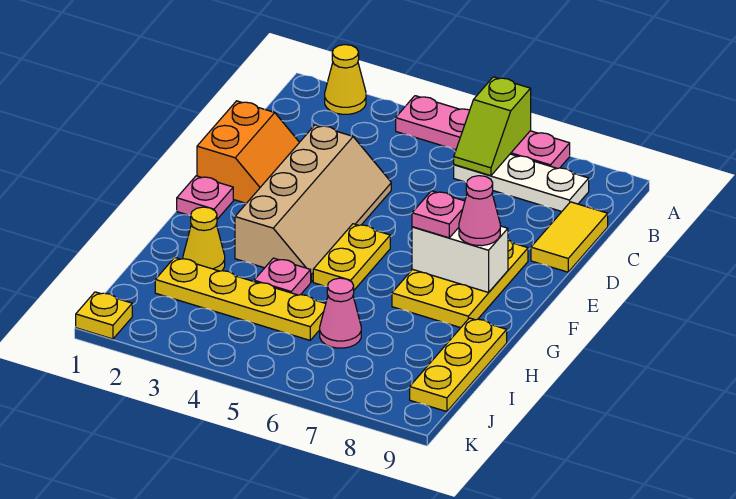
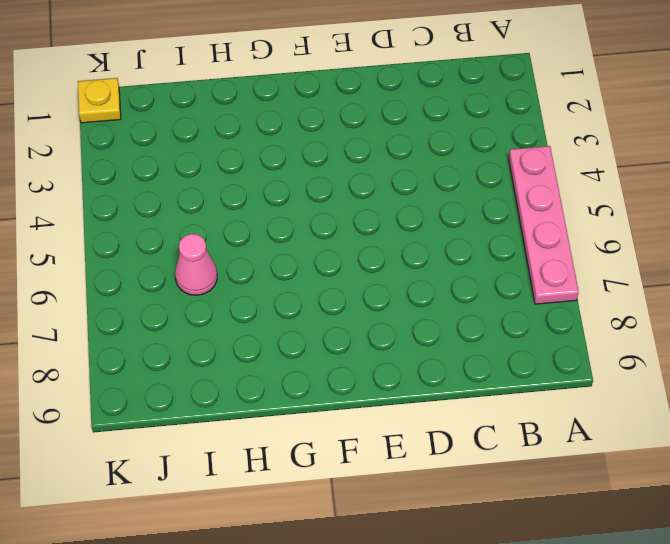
none -> yellow 1x1 cone [325,45,366,114]
none -> white 1x3 plate [454,154,589,211]
none -> yellow 1x2 tile [531,202,608,272]

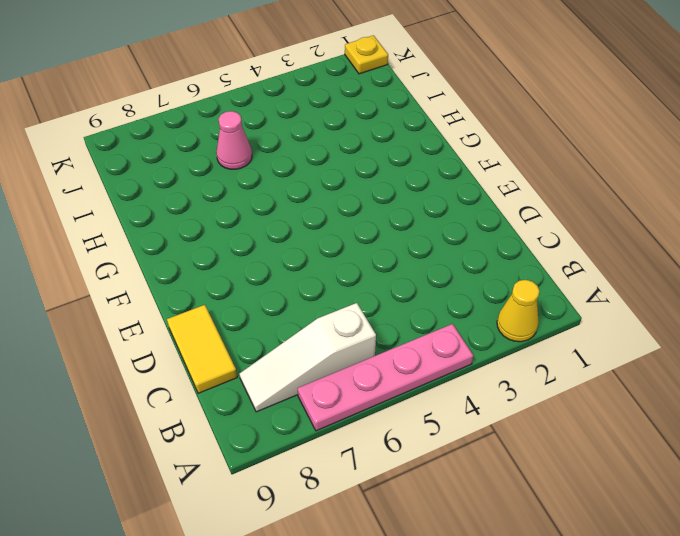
white 1x3 slope [240,303,376,412] -> white 1x3 plate [454,154,589,211]
none -> orange 2x2 slope [197,101,299,203]
none -> tan 2x4 slope [235,125,391,282]
none -> yellow 2x3 plate [392,240,528,328]

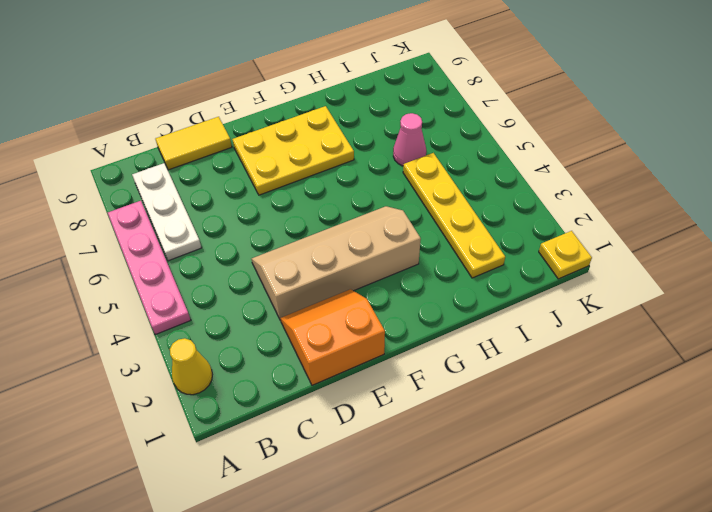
none -> pink 1x1 plate [177,176,233,219]
none -> yellow 1x2 plate [313,224,390,290]
none -> yellow 1x1 cone [183,207,225,271]

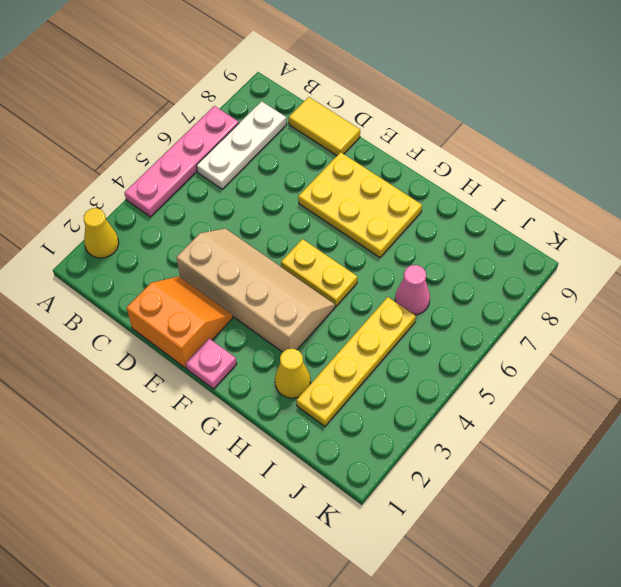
none -> pink 1x1 plate [254,258,311,295]
none -> yellow 1x3 plate [410,318,507,412]
none -> yellow 1x1 plate [76,292,132,339]

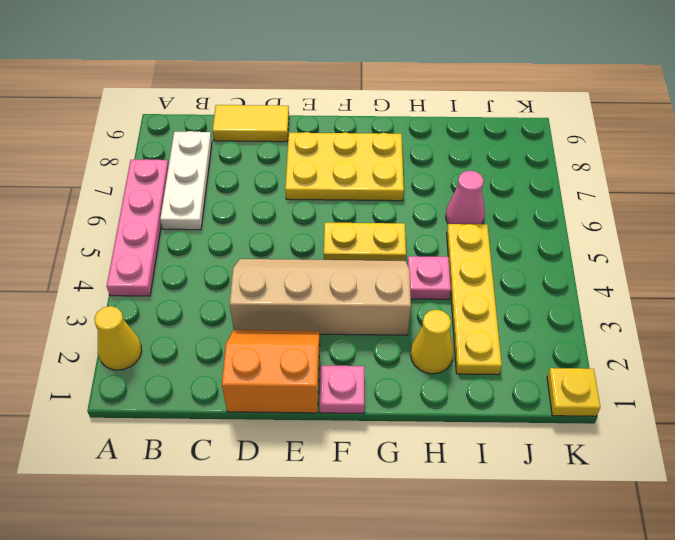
none -> yellow 1x3 plate [410,318,507,412]
none -> lime 1x2 slope [454,77,531,176]
none -> white 1x2 brick [412,226,508,292]

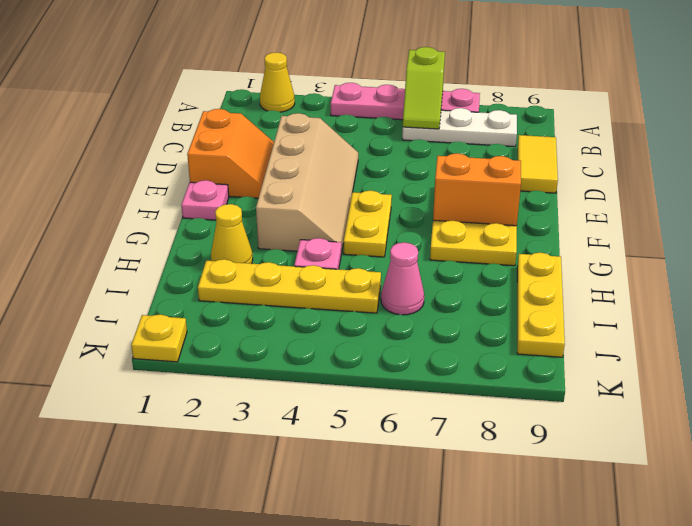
orange 1x2 brick [433,153,521,226] -> white 1x2 brick [412,226,508,292]
none -> pink 1x1 plate [412,191,465,238]
none -> pink 1x1 cone [459,176,500,246]

